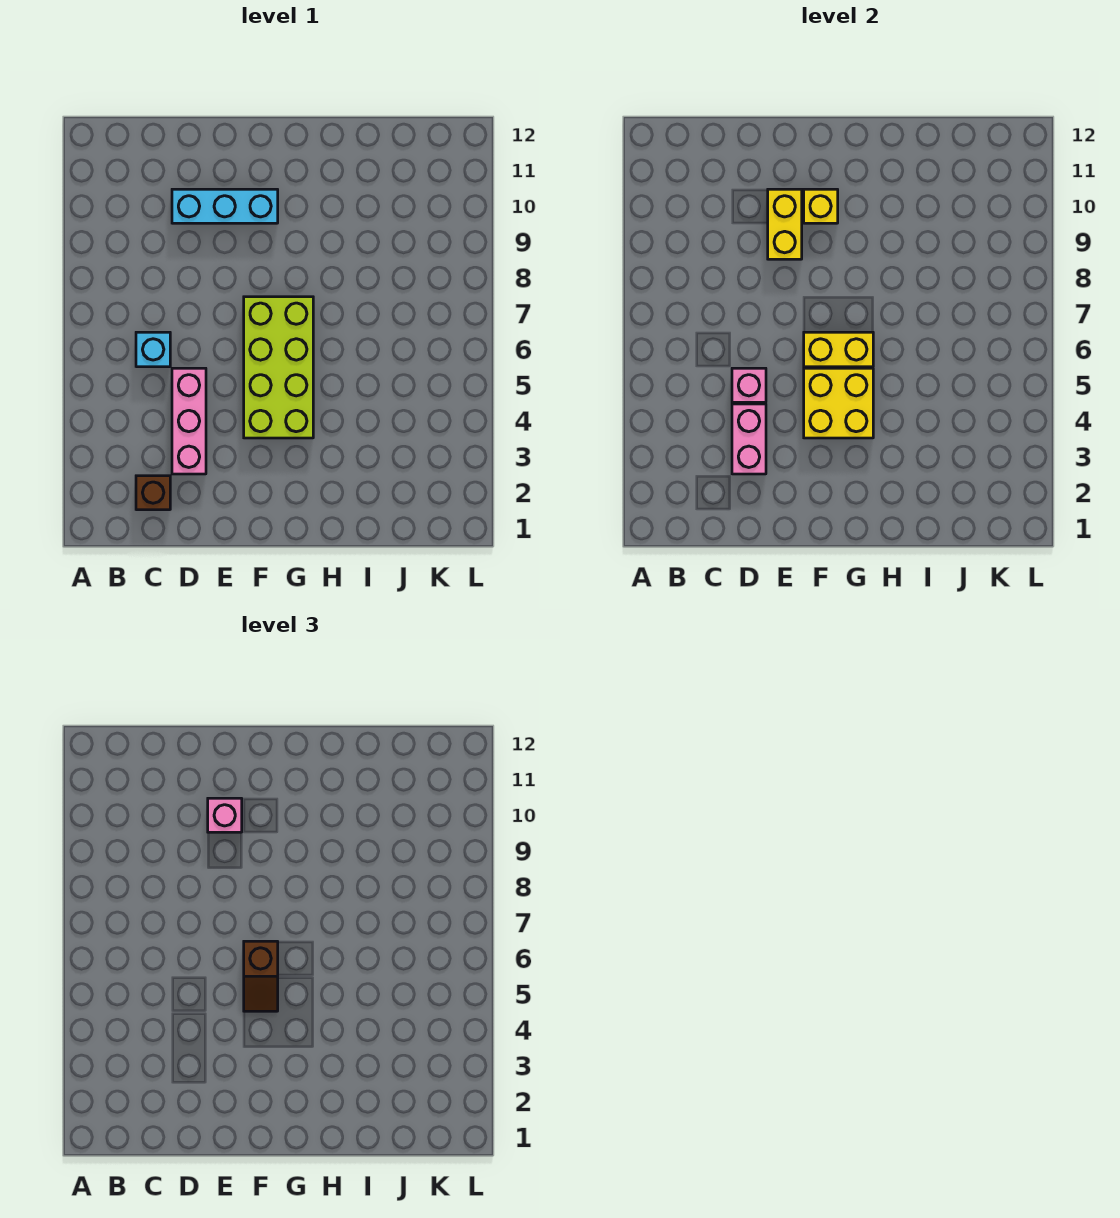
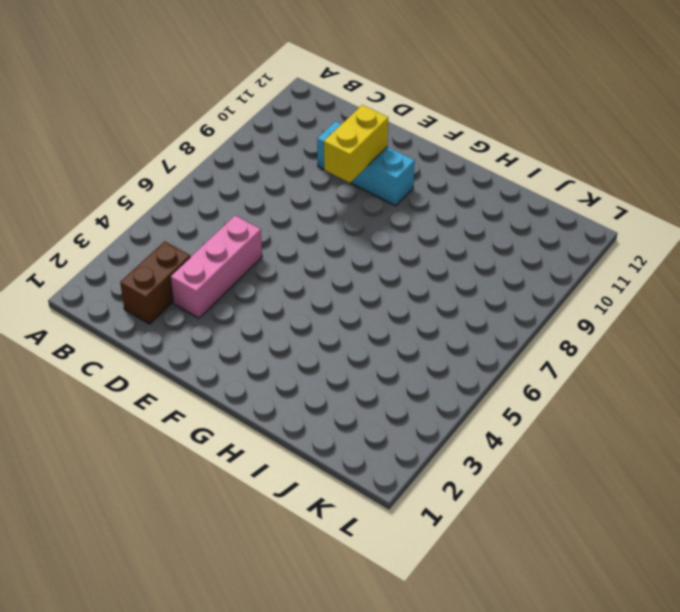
brown 1x2 brick [120,241,190,324] -> brown 1x1 brick [136,476,170,510]
none -> cyan 1x1 brick [136,332,170,367]
none -> lime 2x4 brick [244,297,313,438]
none -> pink 1x2 brick [732,404,766,474]

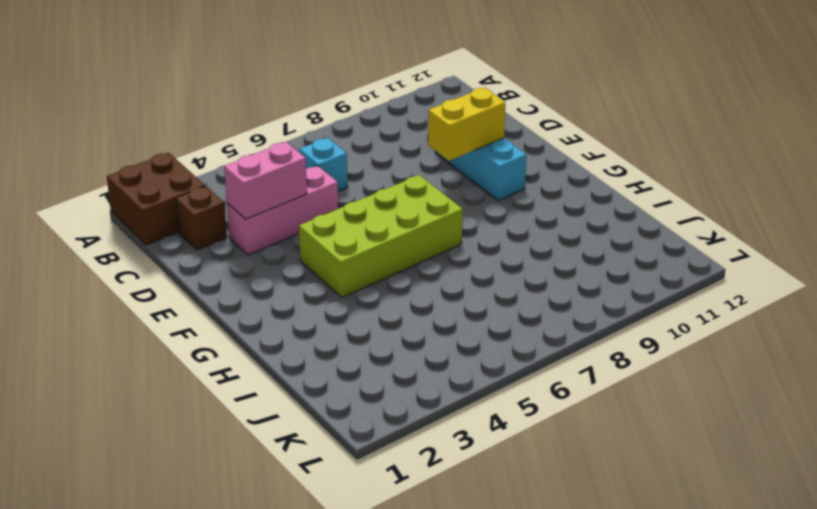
brown 2x2 brick [107,152,205,245] -> none
none -> pink 1x1 brick [732,368,766,402]
none -> yellow 2x2 brick [804,368,873,438]
none -> yellow 1x2 brick [804,332,873,367]

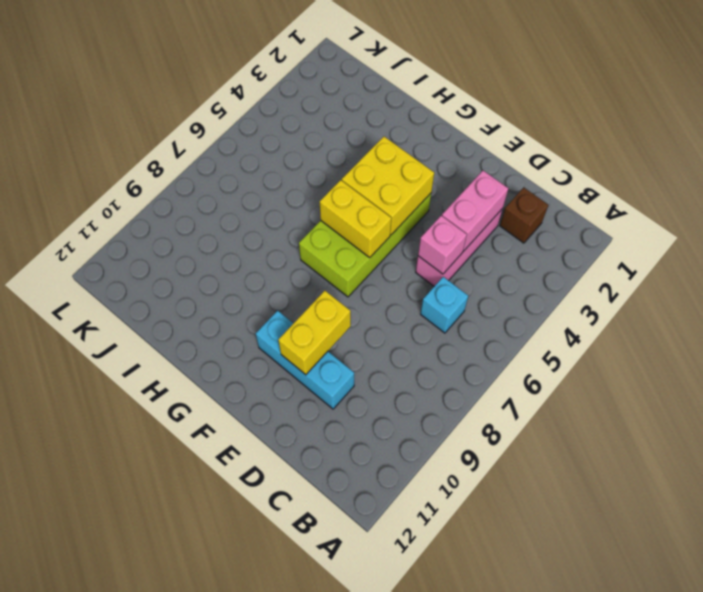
none -> yellow 1x1 brick [804,189,838,223]
none -> pink 1x1 brick [208,798,242,832]
none -> brown 1x2 slope [244,941,278,1011]

